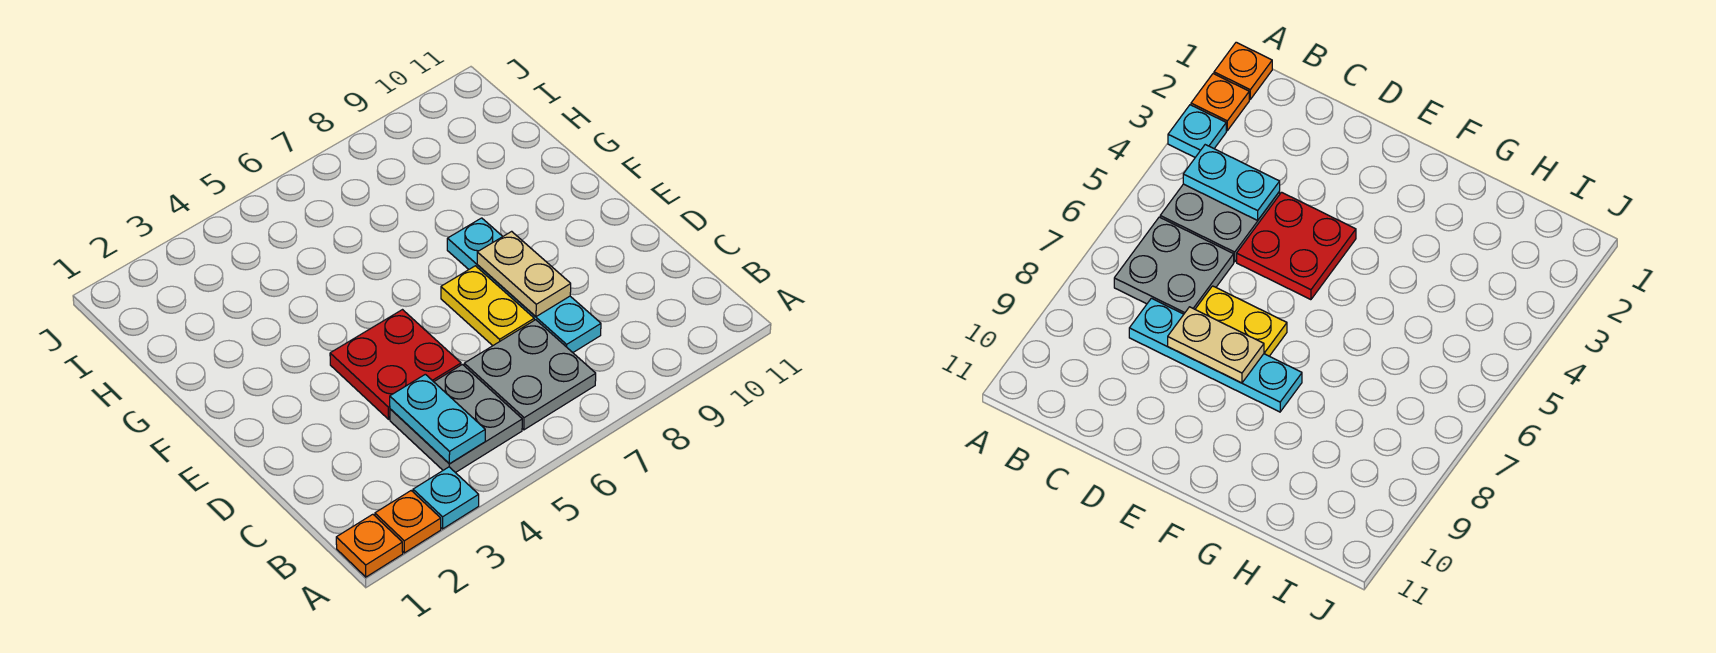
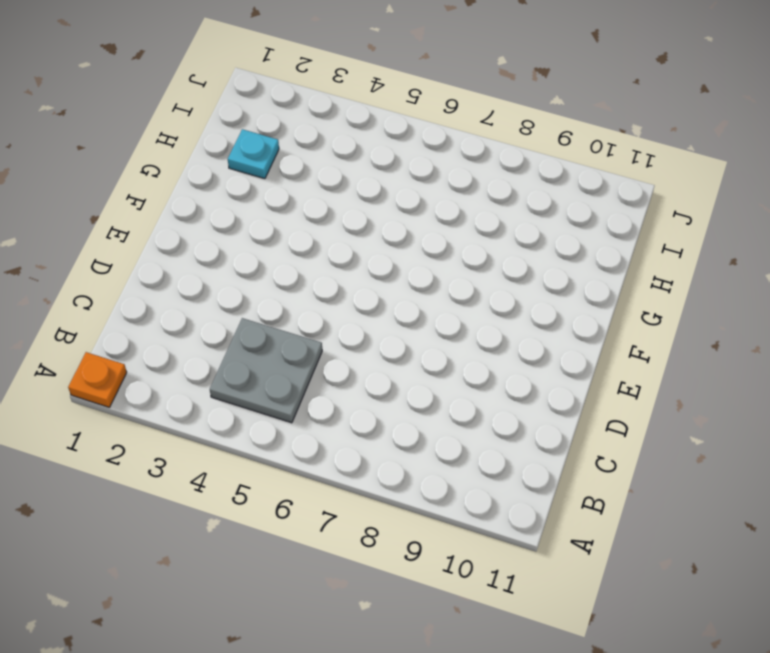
cyan 1x1 plate [228,129,279,179] -> cyan 1x1 plate moved to [413,467,479,529]
none -> orange 1x1 plate [375,491,441,553]
none -> grey 2x2 plate [464,320,596,430]

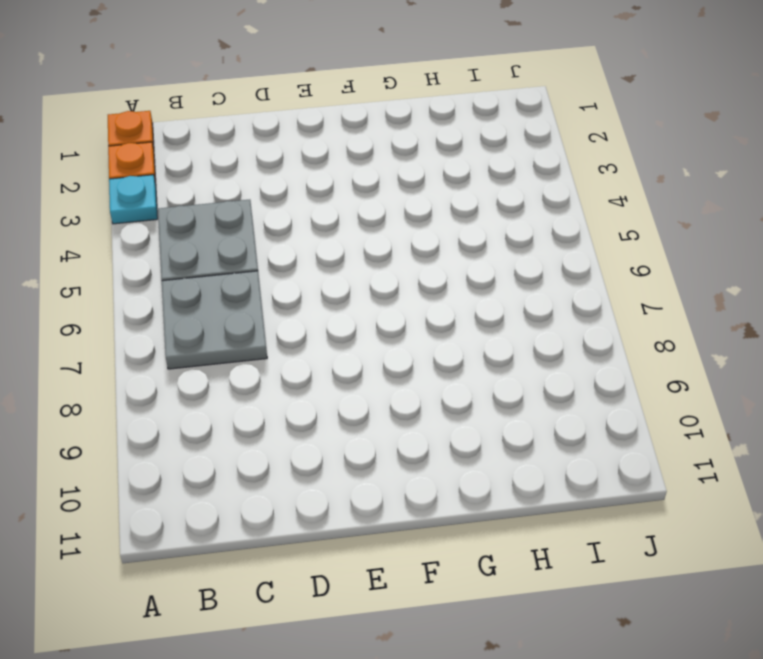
none -> cyan 1x4 plate [447,218,601,352]
none -> red 2x2 plate [330,310,461,419]

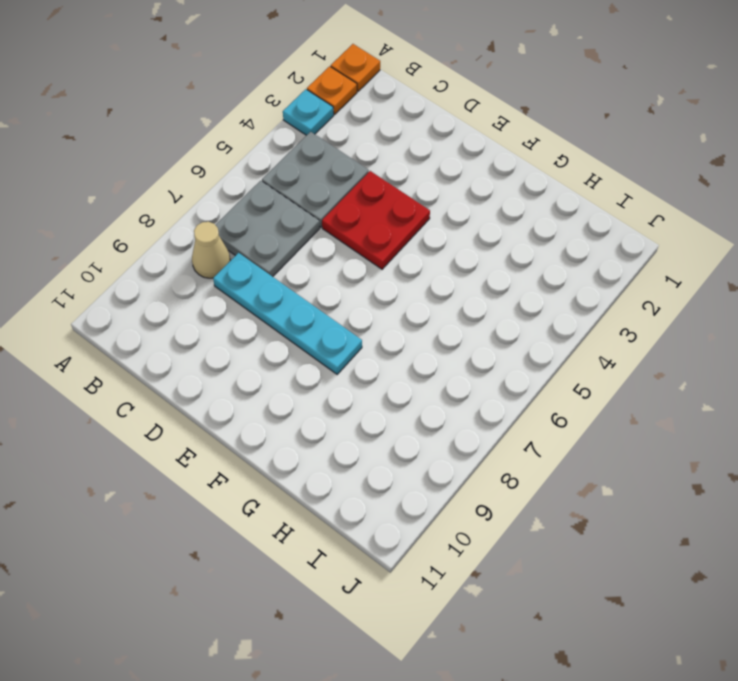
tan 1x1 cone [192,222,230,278] -> none
none -> yellow 1x2 plate [441,266,534,346]
none -> cyan 1x2 plate [390,374,485,464]

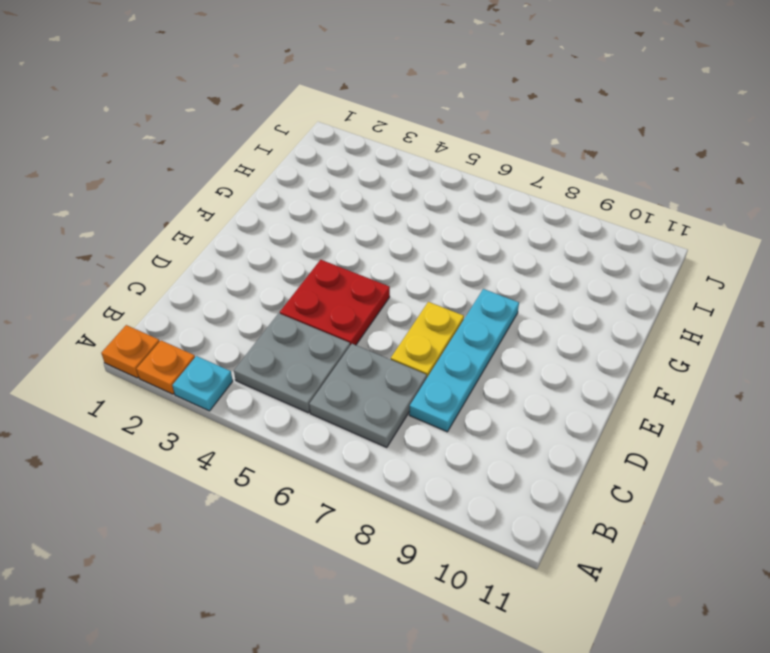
none -> cyan 1x2 plate [390,374,485,464]
none -> tan 1x2 plate [477,231,571,317]

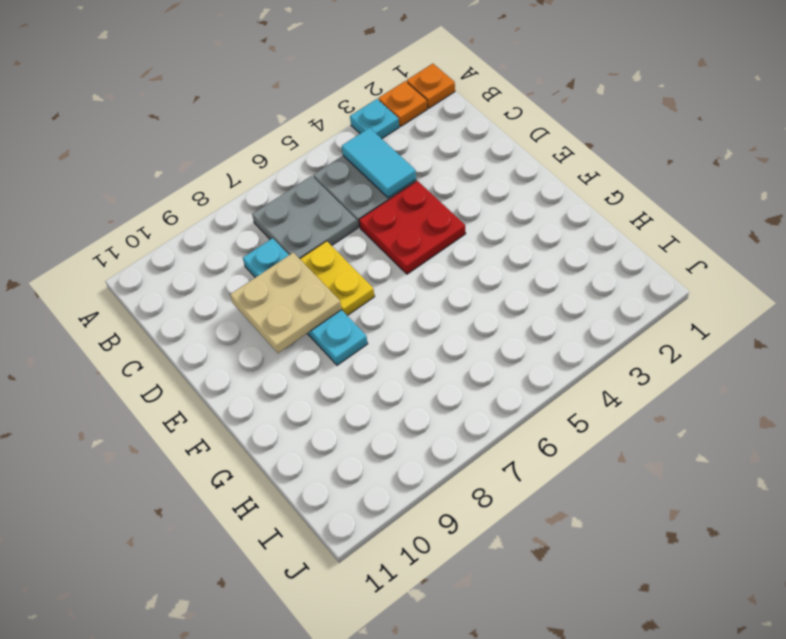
cyan 1x2 tile [342,128,416,198] -> cyan 1x2 plate [390,374,485,464]
tan 2x2 plate [230,253,342,353] -> tan 1x2 plate [477,231,571,317]

